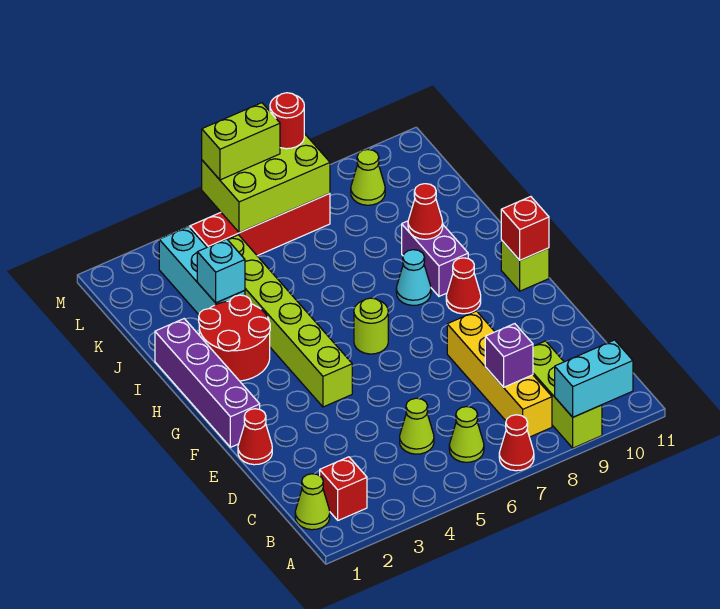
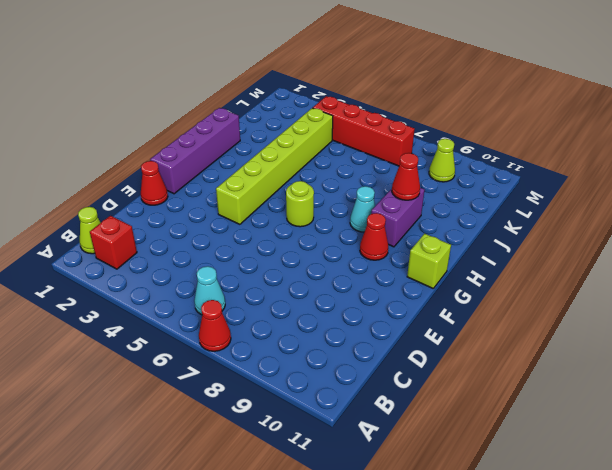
cyan 1x1 cone [194,266,225,315] -> lime 1x1 cone [449,407,484,462]
none -> lime 1x3 brick [533,341,602,448]
none -> yellow 1x4 brick [447,311,552,437]
none -> lime 1x1 cone [400,398,434,454]

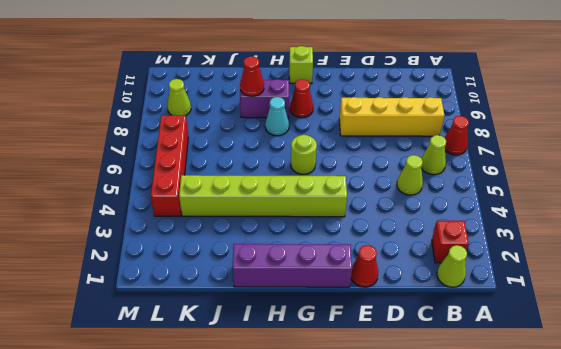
none -> lime 1x3 brick [533,341,602,448]
none -> red 2x2 round brick [199,295,270,381]
none -> cyan 1x3 brick [159,227,245,314]

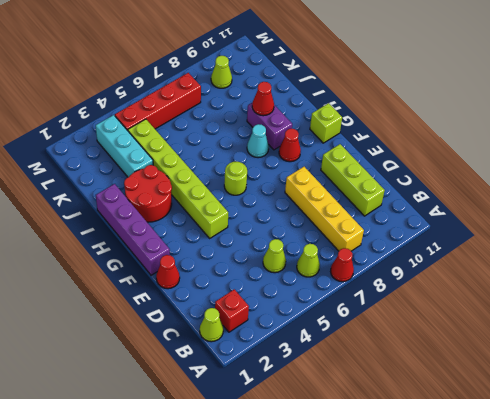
lime 1x3 brick [321,144,385,216] -> lime 1x3 brick moved to [533,341,602,448]
none -> cyan 1x2 brick [555,340,633,417]
none -> purple 1x1 brick [485,324,533,387]
none -> red 1x1 brick [501,197,549,260]

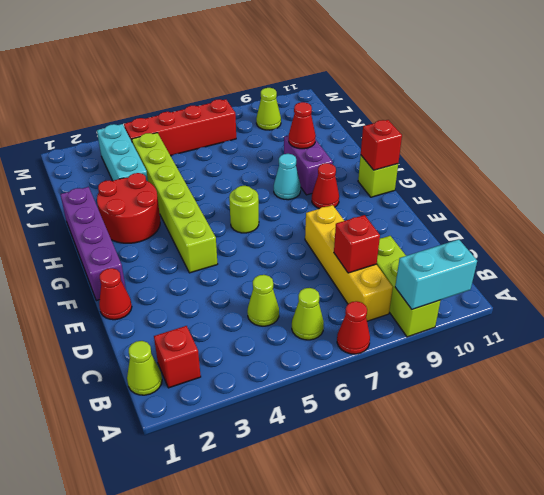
red 1x1 brick [334,215,380,273] -> purple 1x1 brick [485,324,533,387]
none -> cyan 1x1 brick [197,239,245,303]
none -> lime 2x3 brick [202,133,330,233]
none -> lime 1x2 brick [202,103,280,180]

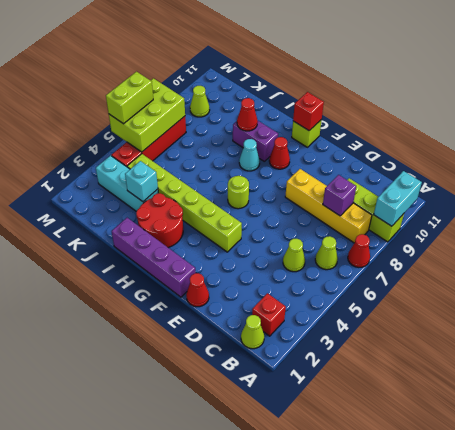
none -> red 1x1 round brick [270,93,304,149]

